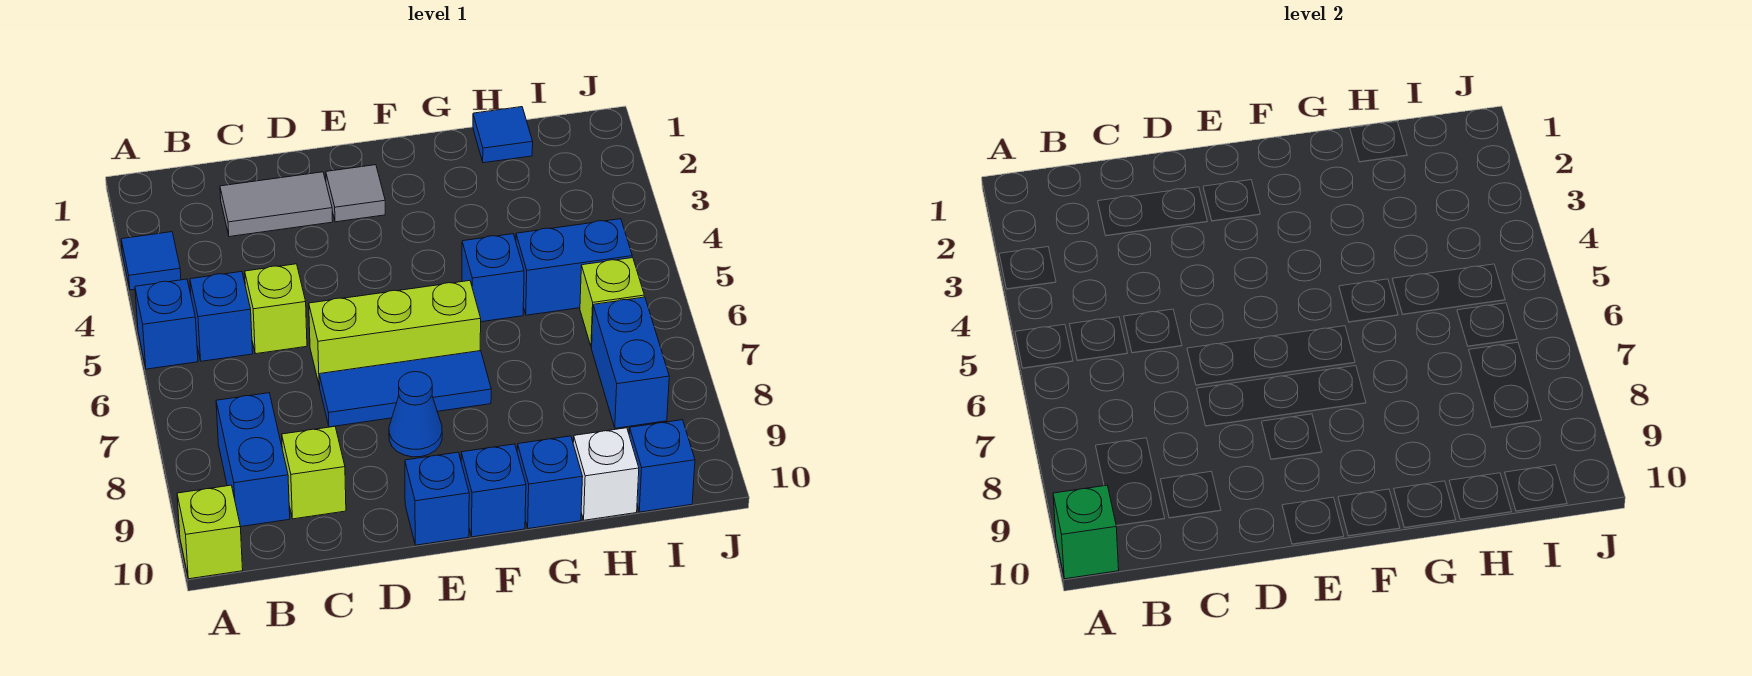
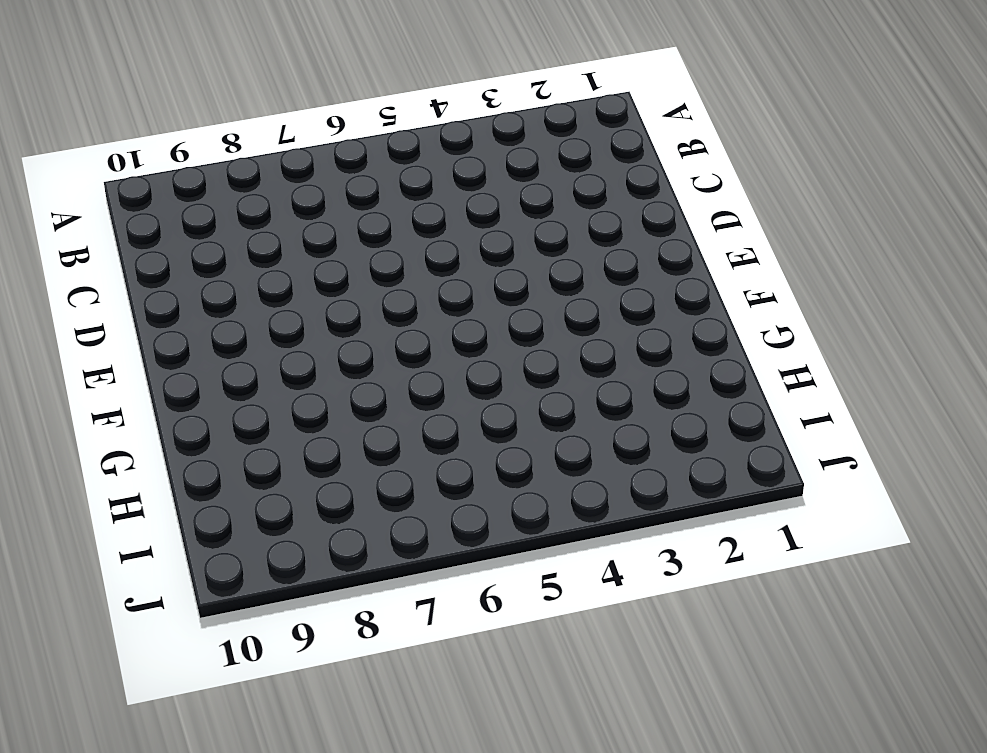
none -> blue 1x1 tile [121,232,181,290]
none -> blue 1x1 brick [135,279,198,369]
none -> lime 1x1 brick [177,485,243,579]

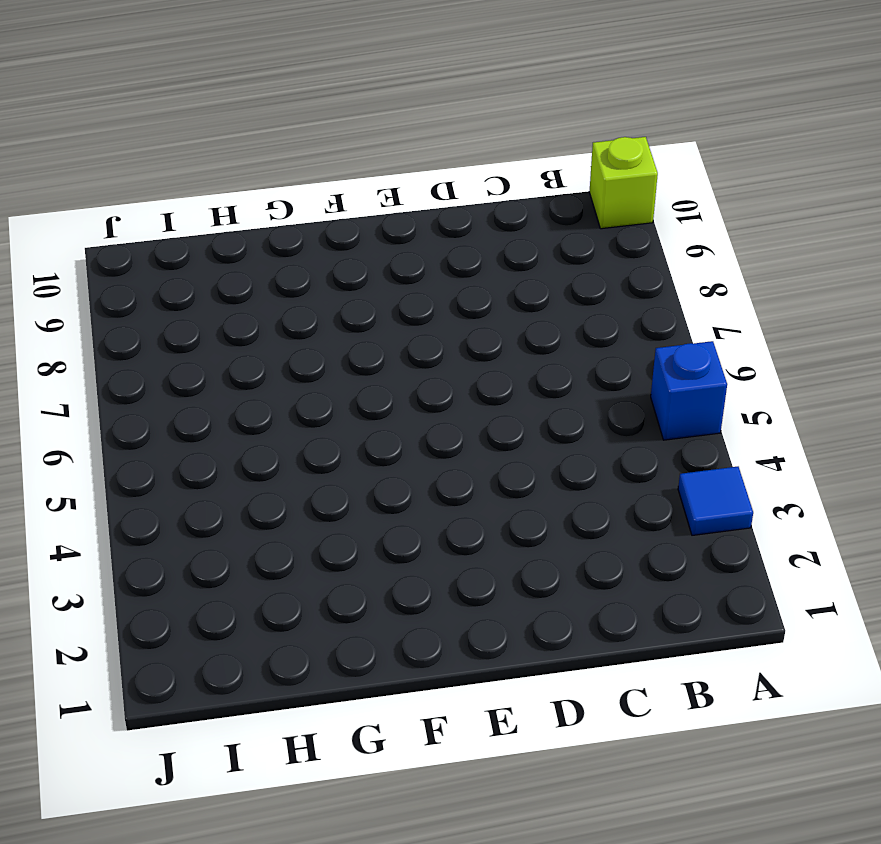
none -> blue 1x1 brick [190,272,253,361]
none -> blue 1x2 brick [216,393,290,527]
none -> grey 1x2 tile [220,172,333,237]

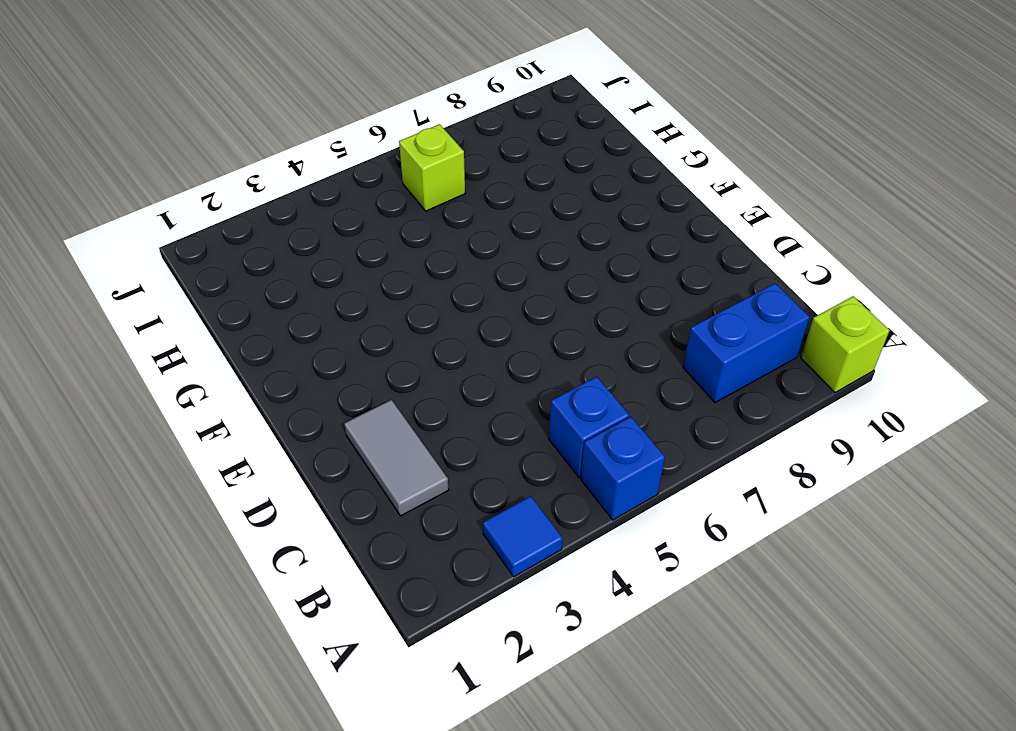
none -> lime 1x1 brick [245,264,307,354]
none -> lime 1x1 brick [282,426,346,519]
none -> lime 1x3 brick [309,281,481,386]

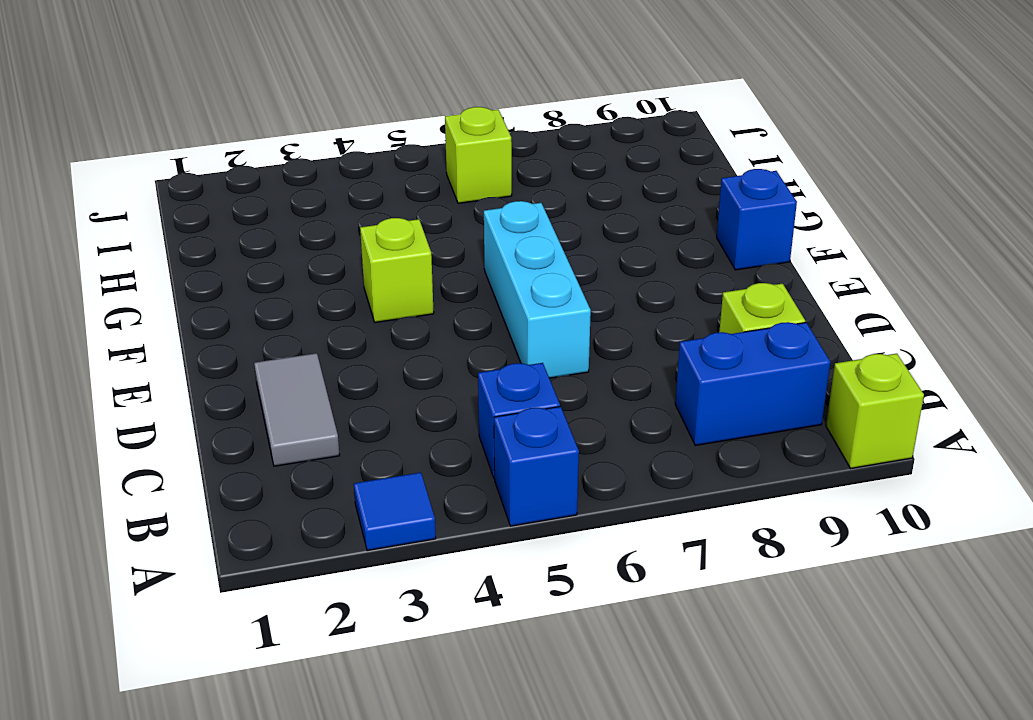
cyan 1x3 brick [484,201,591,378] -> lime 1x3 brick [309,281,481,386]
lime 1x1 brick [360,218,434,323] -> lime 1x1 brick moved to [245,264,307,354]
none -> blue 1x3 tile [319,351,491,427]
none -> grey 1x1 tile [326,165,385,222]
none -> blue 1x1 cone [389,372,442,457]

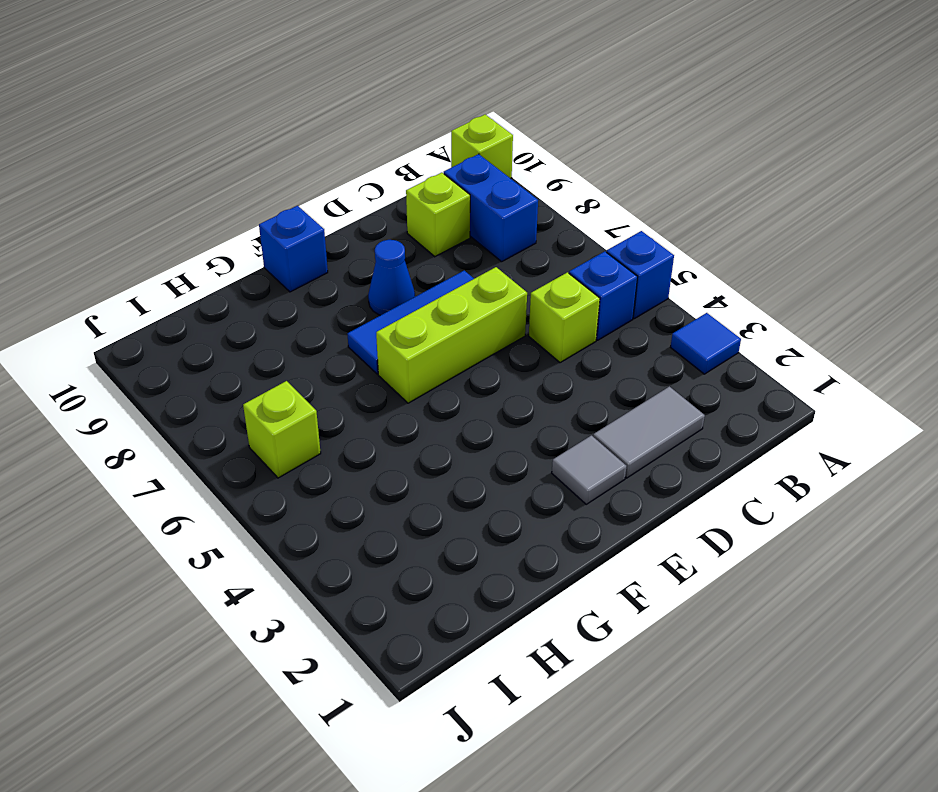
none -> blue 1x1 brick [405,452,469,545]
none -> blue 1x1 brick [462,234,524,322]
none -> blue 1x1 brick [517,436,583,529]

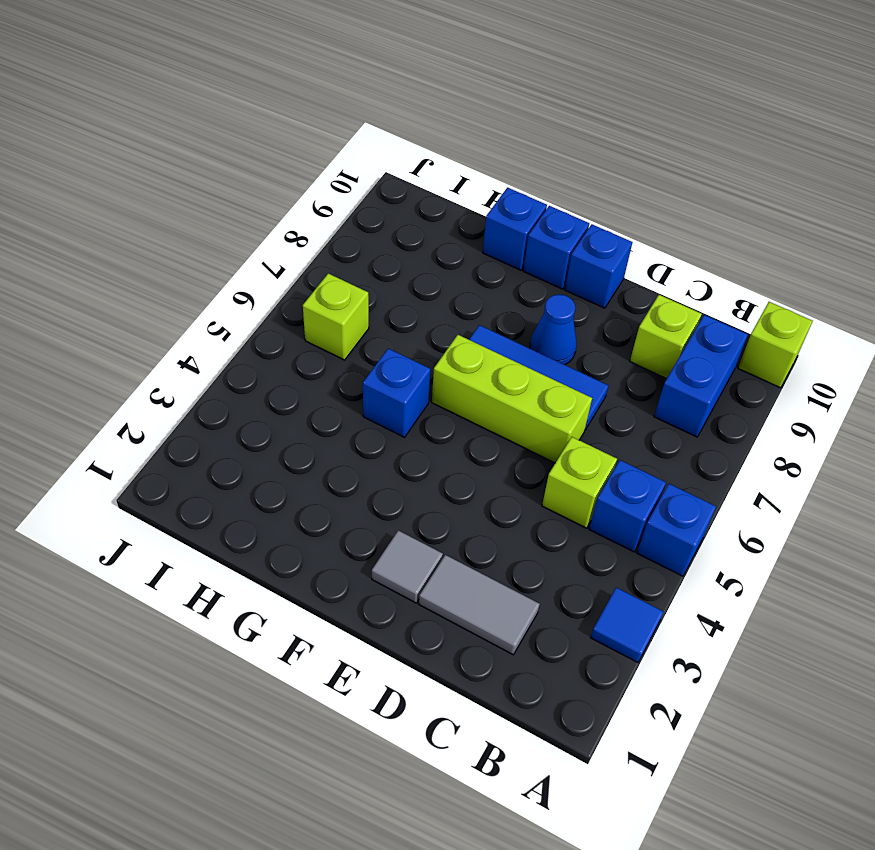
none -> blue 1x1 tile [473,107,533,163]
none -> blue 1x2 brick [516,219,632,315]
none -> white 1x1 brick [573,428,639,520]

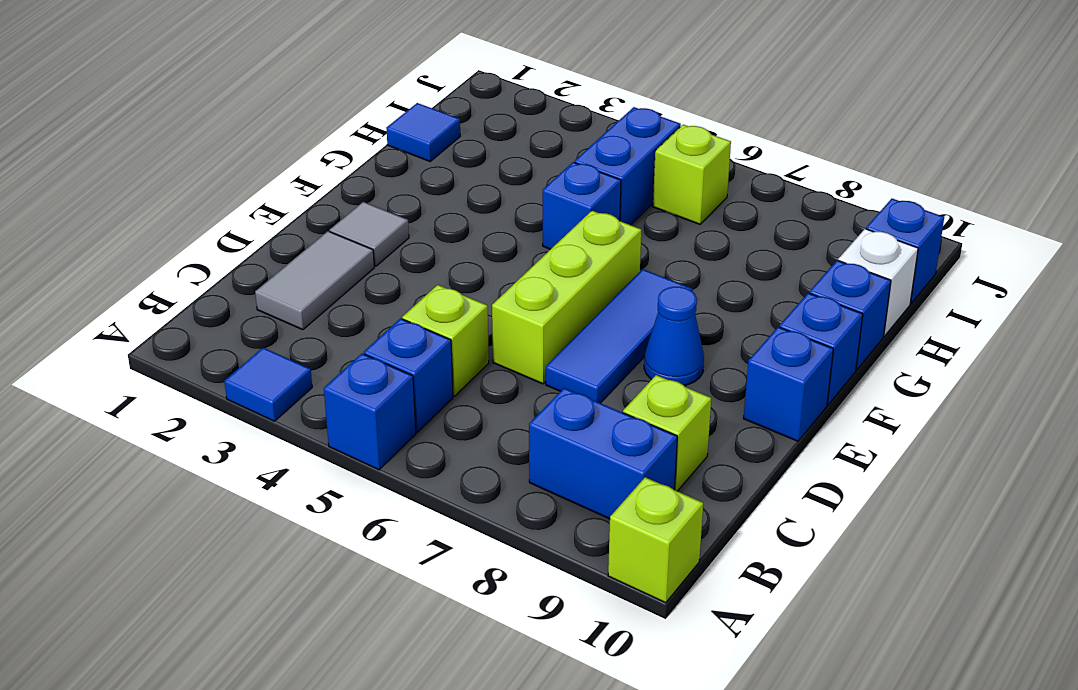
none -> blue 1x2 brick [592,297,669,428]
none -> green 1x1 brick [1053,485,1119,579]

